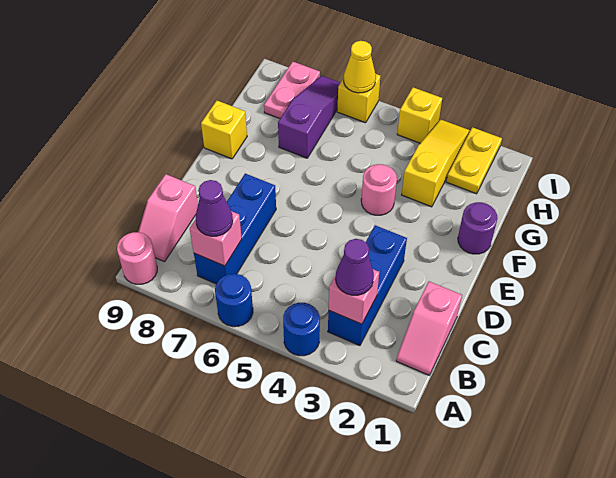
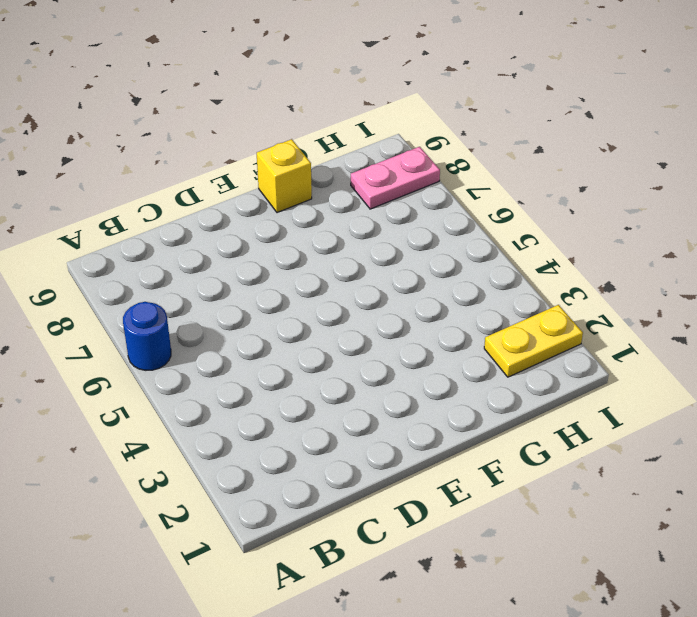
none -> blue 1x1 round brick [283,303,320,356]
none -> pink 1x1 round brick [117,232,157,284]
none -> pink 1x2 slope [396,281,462,375]

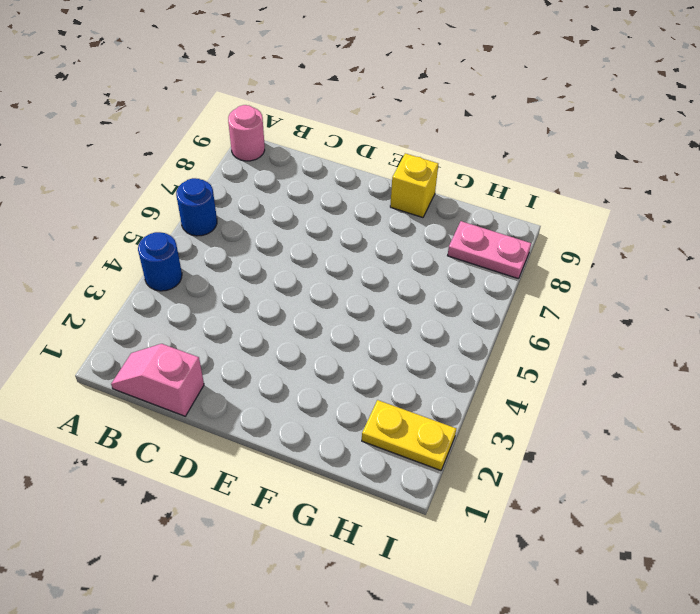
none -> blue 1x3 brick [328,225,407,346]
none -> blue 1x3 brick [194,174,276,284]
none -> pink 1x2 slope [138,174,198,262]

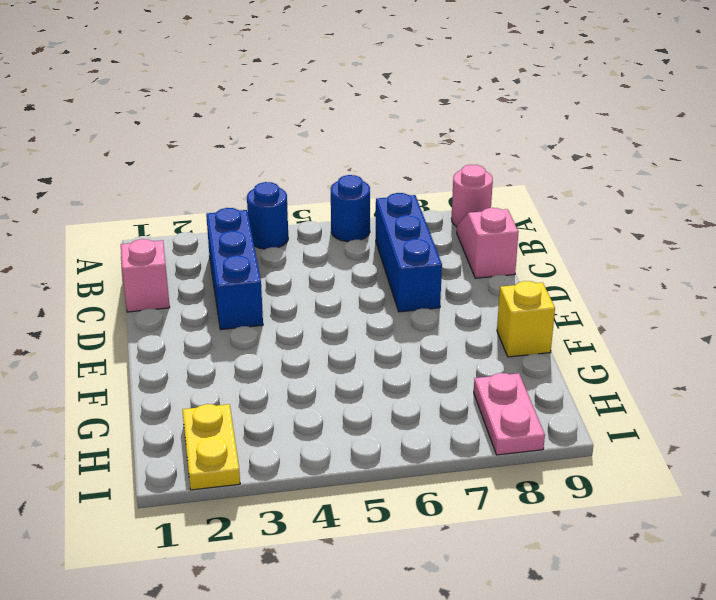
none -> purple 1x1 round brick [458,202,498,254]
none -> pink 1x1 round brick [361,164,397,215]
none -> yellow 1x3 slope [402,120,470,207]

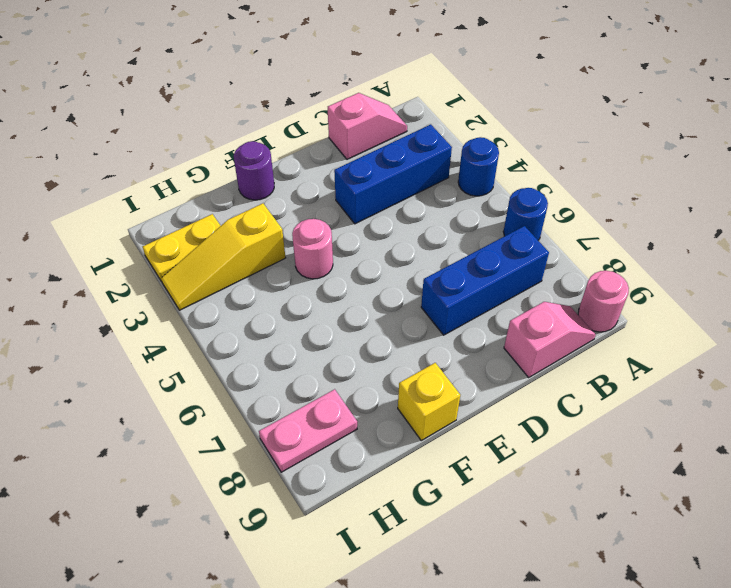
none -> purple 1x3 slope [278,76,340,158]
none -> yellow 1x1 brick [397,87,442,143]
none -> yellow 1x1 brick [337,74,380,123]

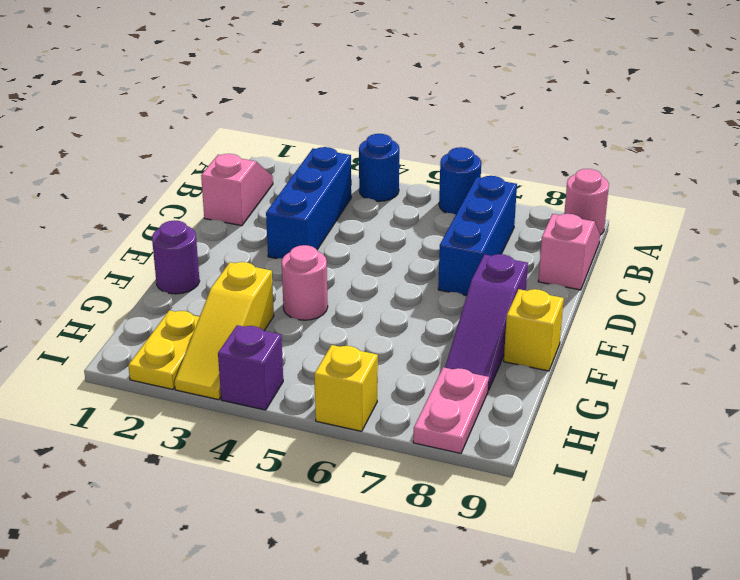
purple 1x3 slope [445,254,528,390] -> purple 1x3 slope moved to [278,76,340,158]
purple 1x1 brick [218,325,283,410] -> yellow 1x1 brick [397,87,442,143]
none -> pink 1x1 brick [328,269,379,324]
none -> pink 1x1 brick [190,211,242,266]
none -> yellow 1x1 cone [344,41,376,93]

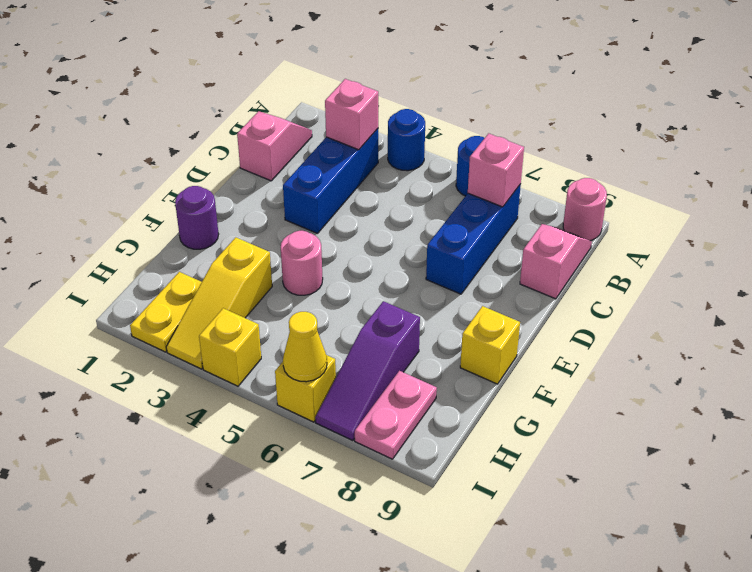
none -> purple 1x1 cone [336,239,374,295]
none -> purple 1x1 cone [196,180,233,236]

